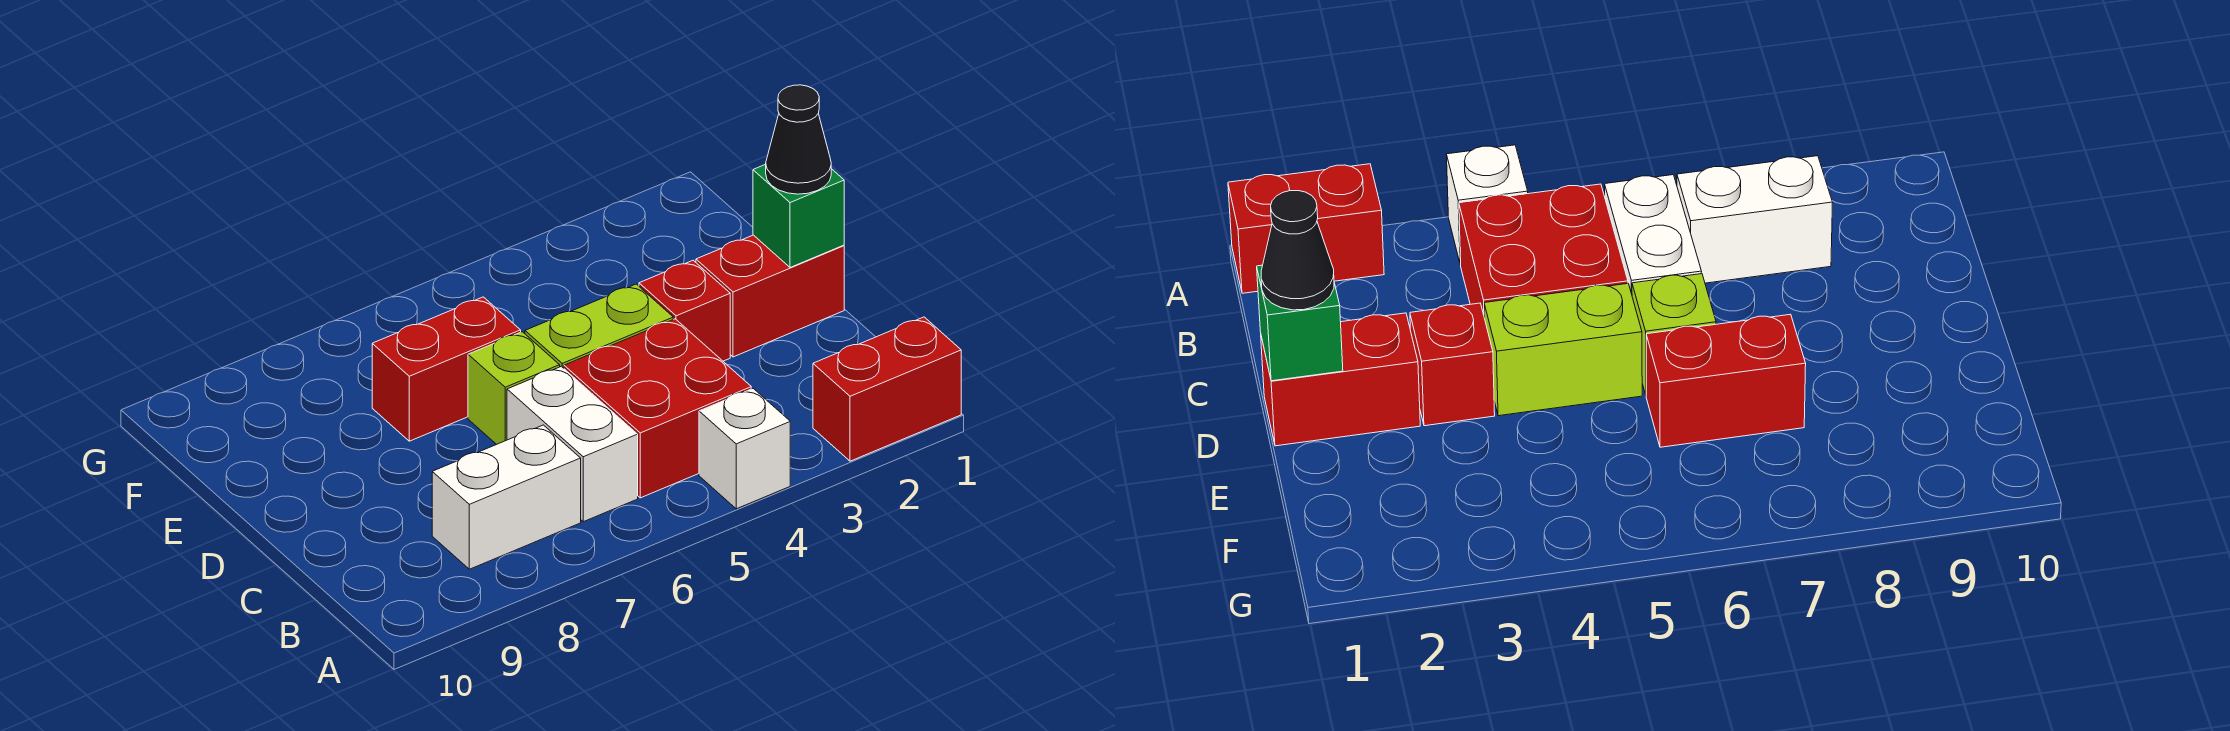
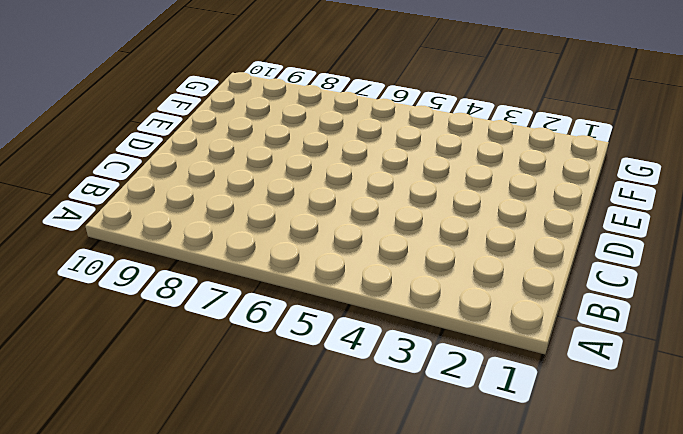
none -> red 1x2 brick [813,317,961,461]
none -> white 1x1 brick [699,388,790,509]
none -> red 2x2 brick [564,319,751,498]

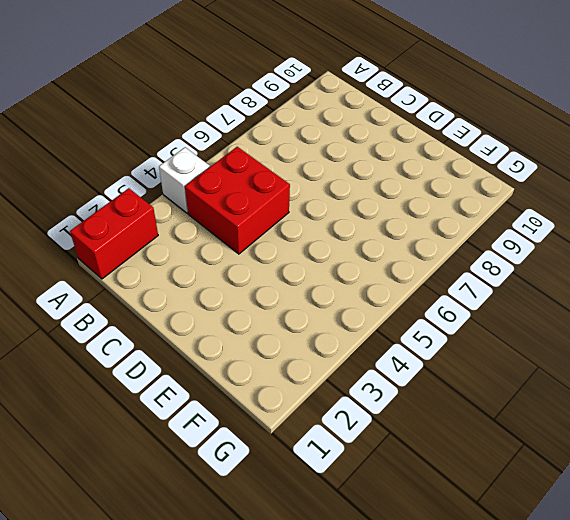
none -> white 1x2 brick [507,366,638,522]
none -> white 1x2 brick [432,425,581,569]
none -> red 1x2 brick [696,235,844,357]

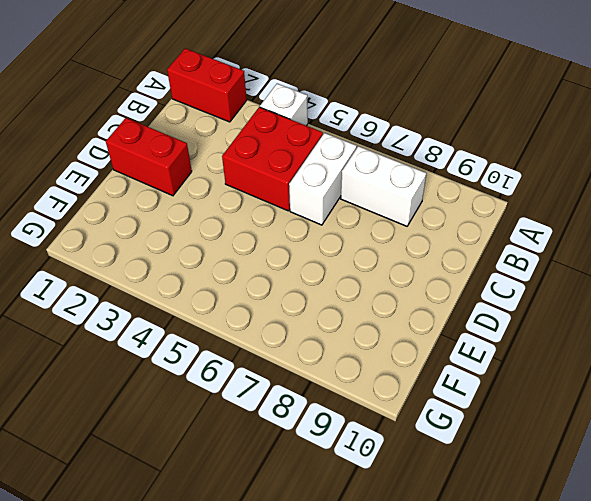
none -> red 1x1 brick [639,260,730,361]
none -> lime 1x2 brick [525,284,673,368]
none -> lime 1x1 brick [468,332,560,444]

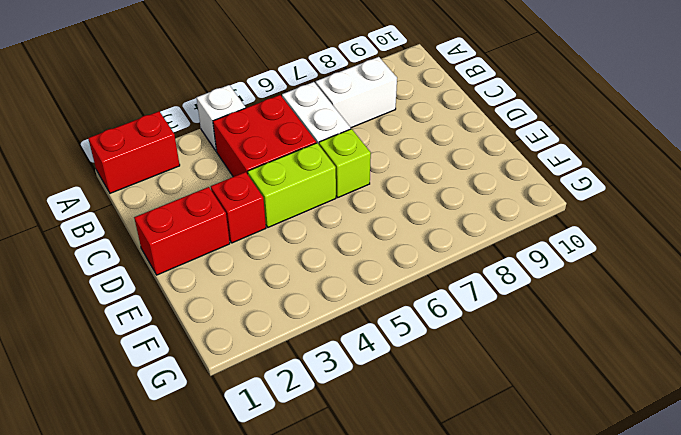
none -> red 1x2 brick [372,297,521,441]
none -> green 1x1 brick [753,164,844,267]
none -> black 1x1 cone [766,85,831,194]

